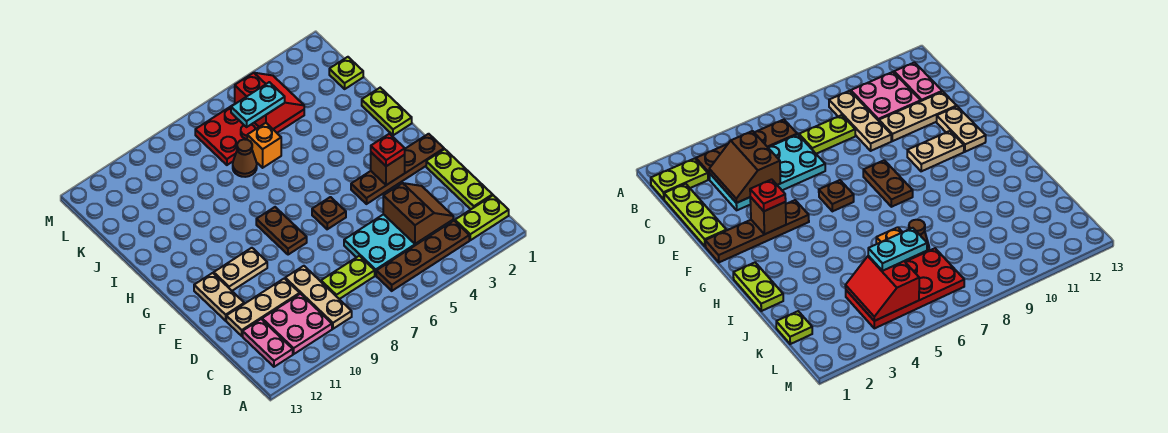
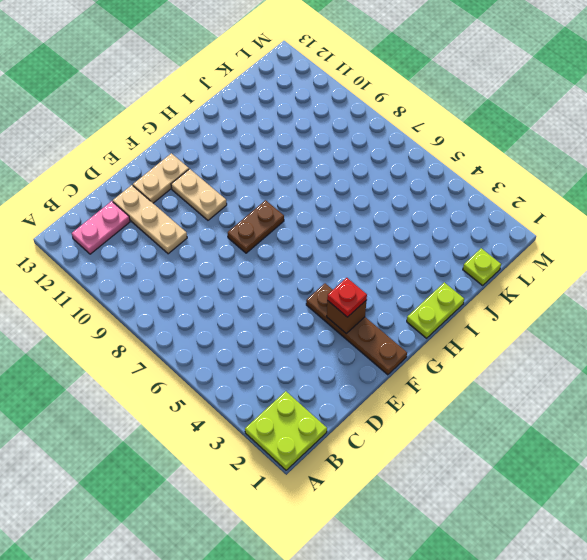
lime 2x2 plate [245,391,327,470] -> lime 1x2 plate [455,195,509,240]
none -> brown 1x4 plate [376,221,469,291]
none -> tan 1x3 plate [285,266,352,329]
none -> pink 2x2 plate [262,294,332,354]

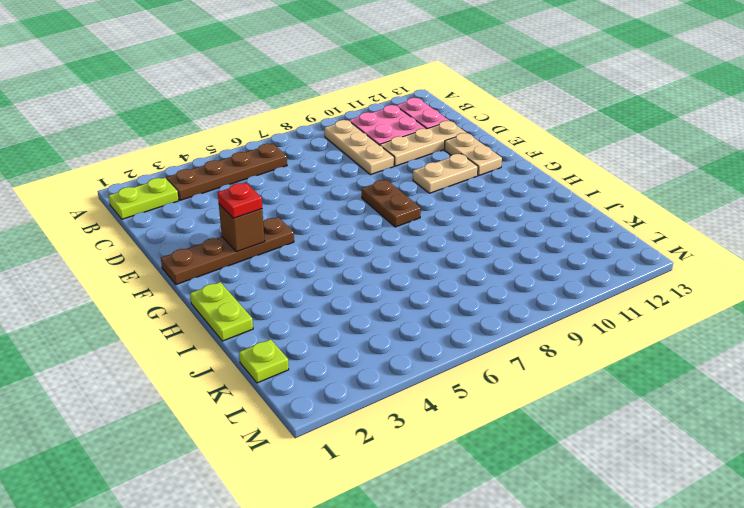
none -> lime 1x3 plate [426,149,493,209]
none -> cyan 2x4 plate [344,214,453,275]
none -> lime 1x2 plate [321,256,375,299]

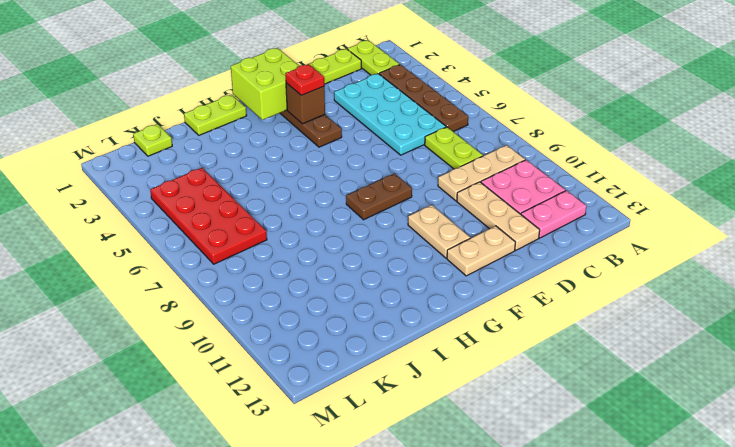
lime 2x2 brick [231,48,299,120] -> none
none -> brown 1x1 plate [312,197,346,229]
none -> orange 1x1 brick [247,123,281,168]
none -> brown 1x1 cone [233,139,257,177]

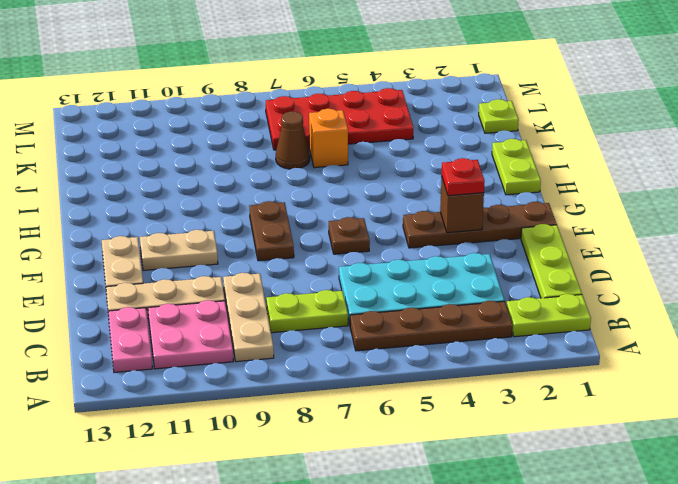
none -> brown 2x2 slope [383,183,453,244]
none -> red 2x2 slope [235,73,304,129]
none -> cyan 1x2 plate [231,82,285,127]

